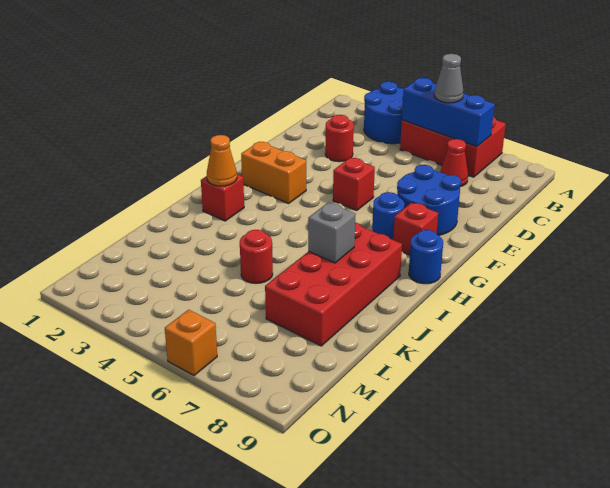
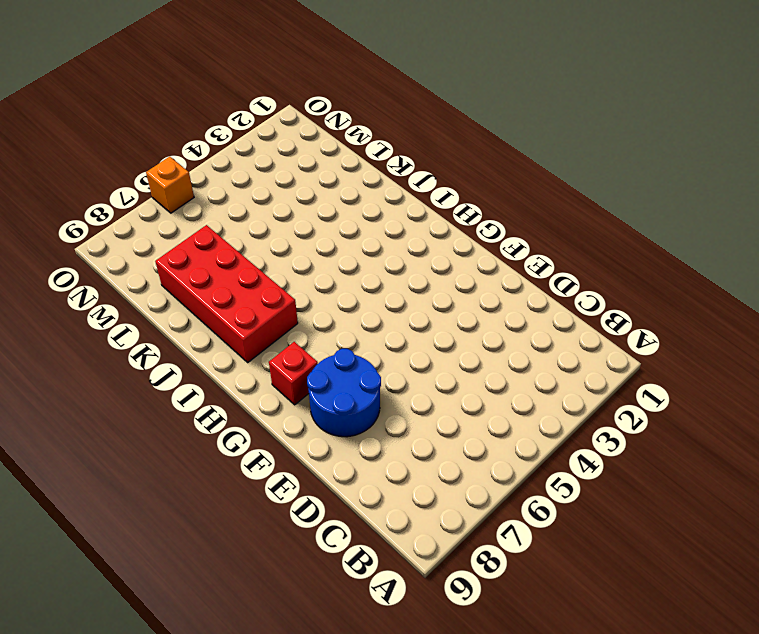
none -> blue 2x2 round brick [364,82,404,144]
none -> red 2x3 brick [400,117,506,177]
none -> red 1x1 cone [440,139,468,186]

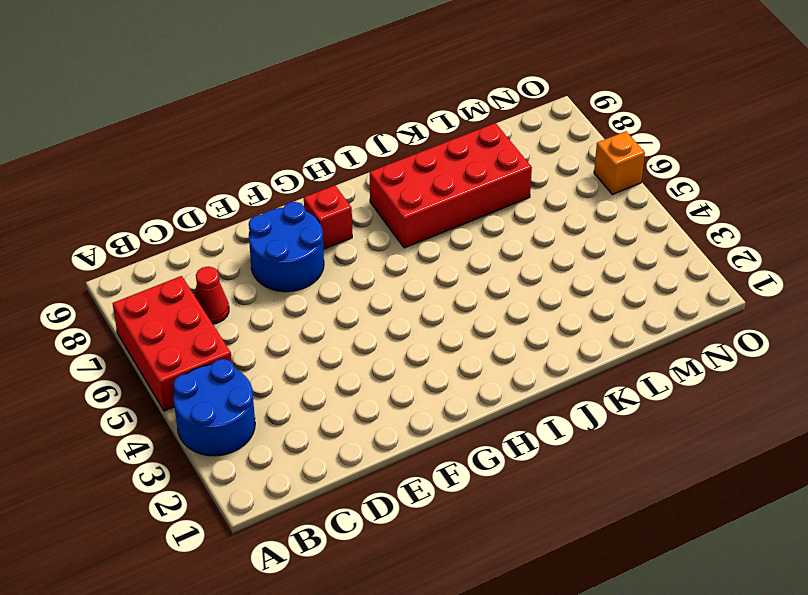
none -> red 1x1 round brick [325,115,354,162]
none -> red 1x1 brick [333,158,375,211]
none -> orange 1x2 brick [241,142,306,203]

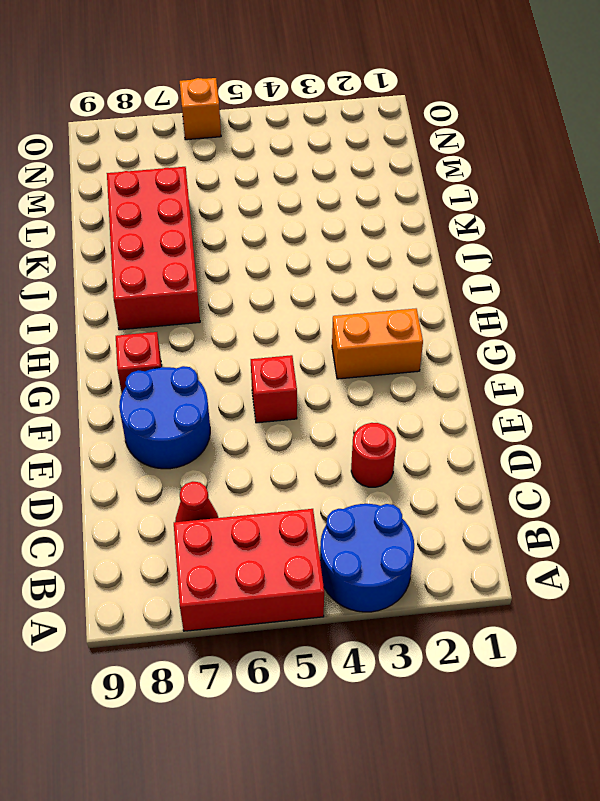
none -> blue 1x1 round brick [372,192,404,240]
none -> blue 1x1 round brick [409,230,443,284]
none -> red 1x1 brick [201,174,244,221]

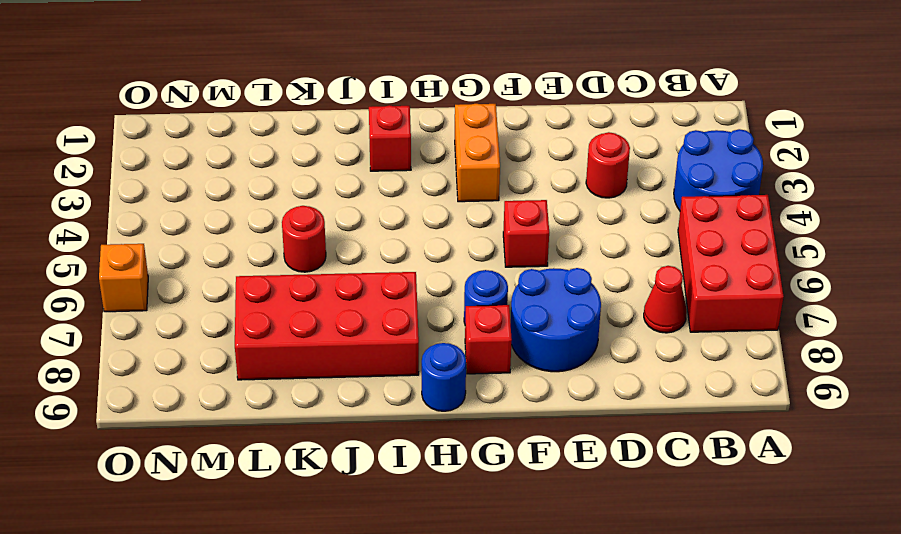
none -> blue 1x3 brick [402,78,495,147]
none -> orange 1x1 cone [207,135,237,186]
none -> grey 1x1 brick [308,202,355,263]

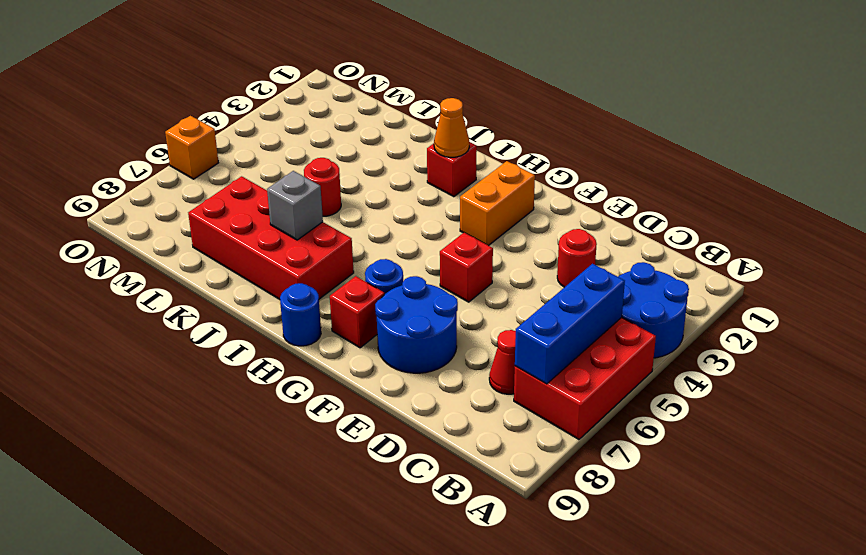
none -> grey 1x1 cone [434,54,463,103]

